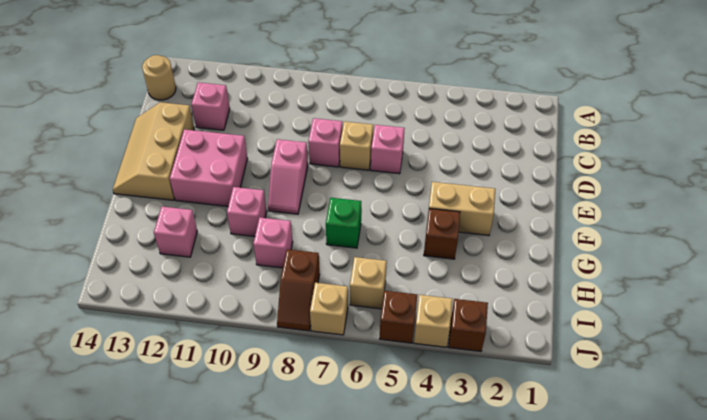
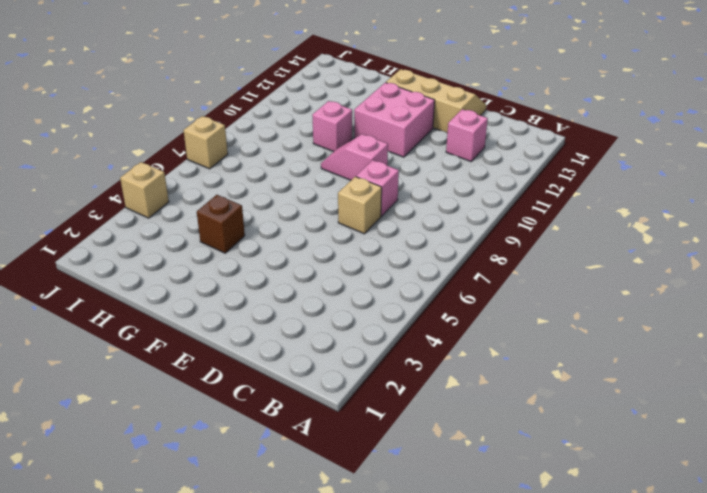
none -> tan 1x1 round brick [142,55,176,100]
none -> pink 1x1 brick [371,125,405,174]
none -> tan 1x2 brick [429,182,495,236]

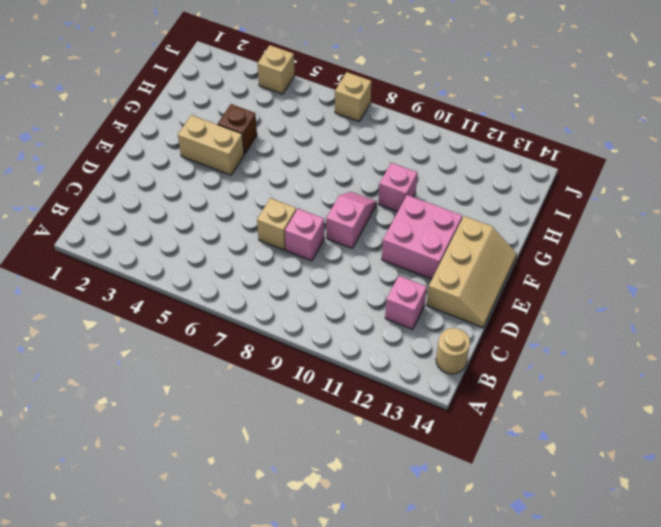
none -> pink 1x1 brick [371,125,405,174]
none -> green 1x1 brick [326,198,361,248]
none -> pink 1x1 brick [253,218,293,268]

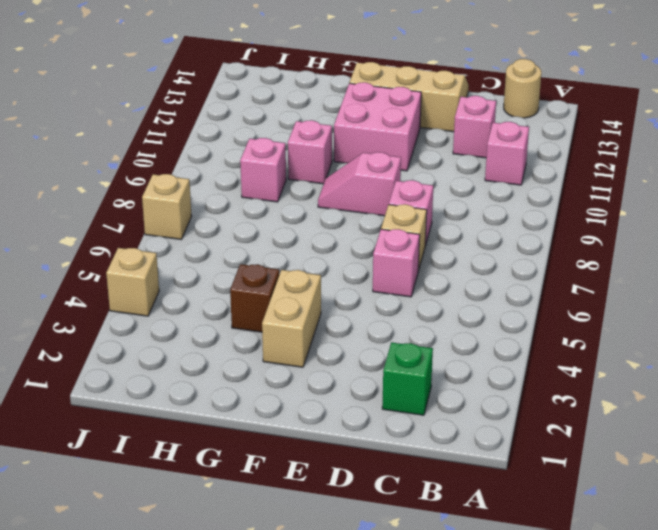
pink 1x1 brick [485,122,529,185] -> pink 1x1 brick moved to [154,207,197,257]
green 1x1 brick [382,342,433,415] -> green 1x1 brick moved to [326,198,361,248]
none -> tan 1x1 brick [350,257,387,309]
none -> brown 1x2 slope [277,249,320,331]
none -> brown 1x1 brick [449,299,488,351]

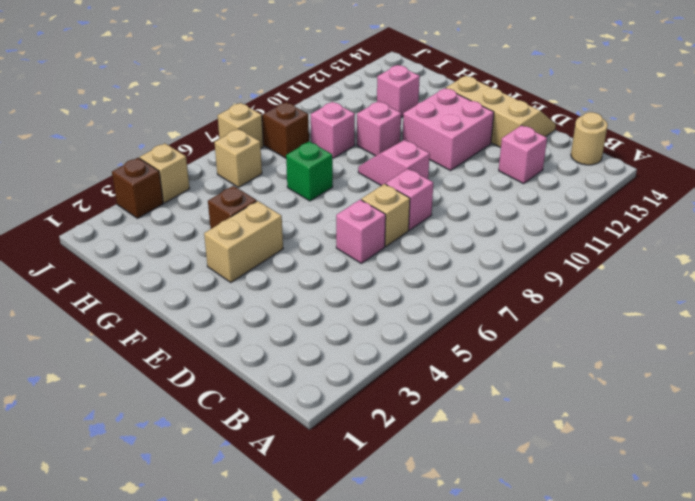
none -> brown 1x1 brick [380,291,417,343]

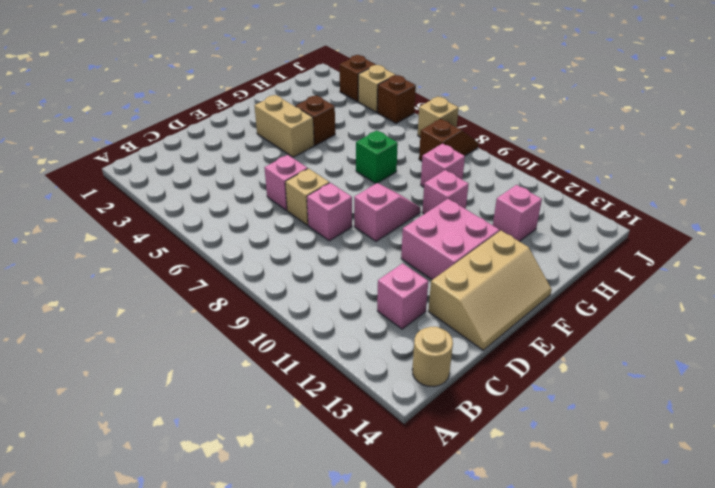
none -> tan 1x1 brick [350,257,387,309]

